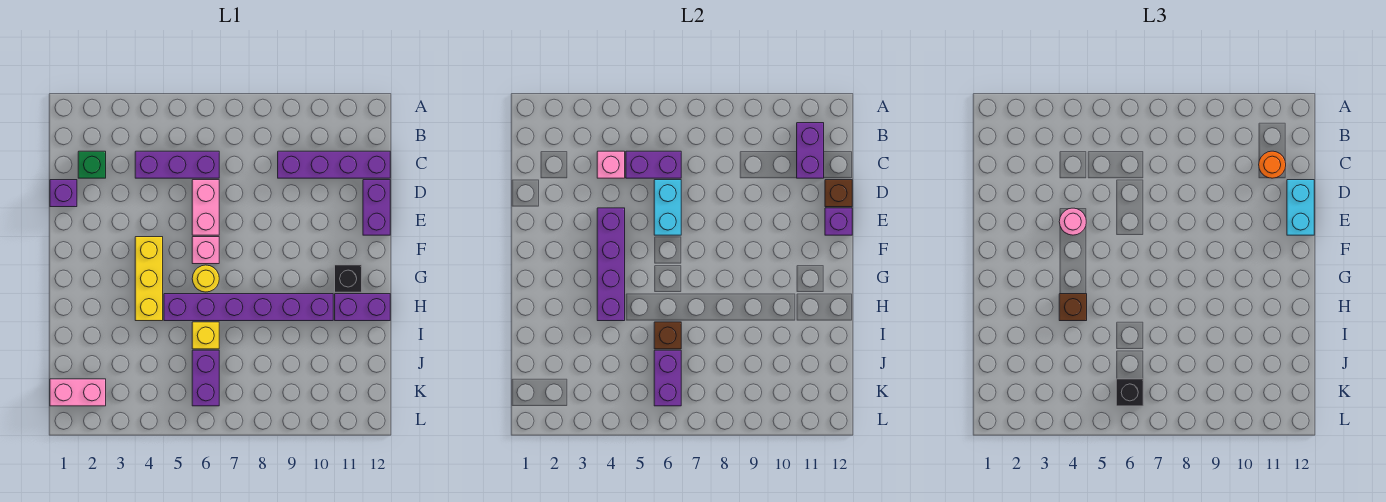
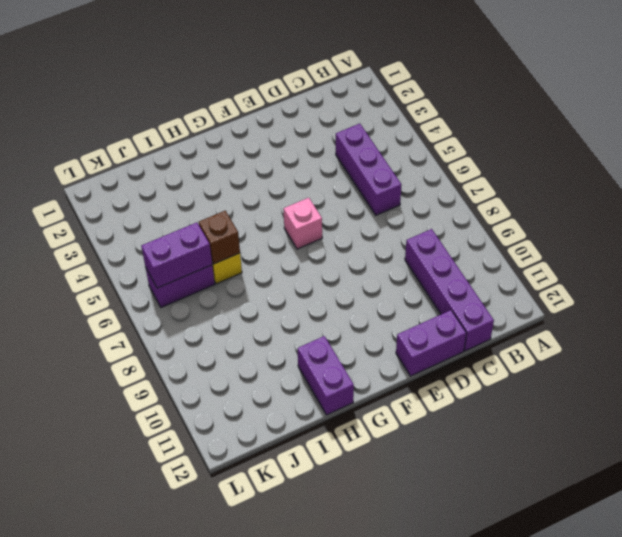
none -> green 1x1 brick [78,151,106,178]
none -> purple 1x1 brick [50,180,77,207]
none -> pink 1x2 brick [192,180,219,235]

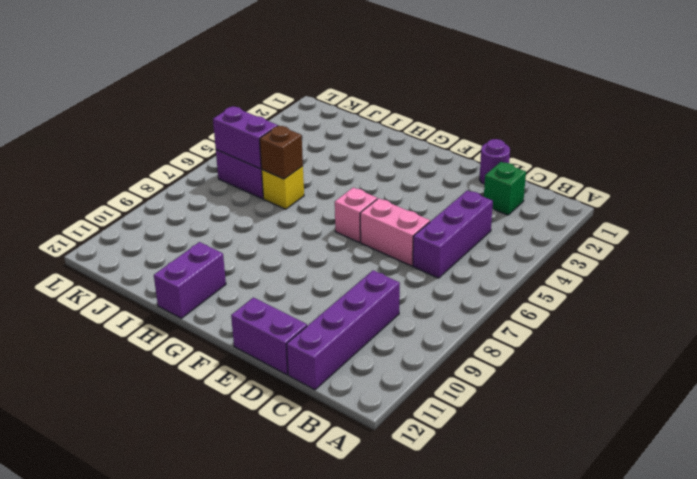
purple 1x1 round brick [480,139,510,184] -> purple 1x1 brick [50,180,77,207]
none -> yellow 1x3 brick [135,237,163,321]
none -> yellow 1x1 round brick [192,265,219,292]
none -> black 1x1 brick [335,265,362,292]

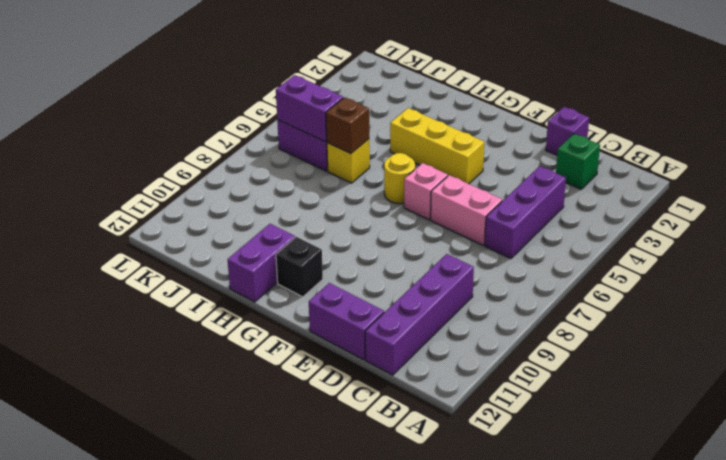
none -> purple 1x6 brick [164,294,333,321]
none -> pink 1x2 brick [50,379,106,406]
none -> purple 1x2 brick [797,123,824,178]

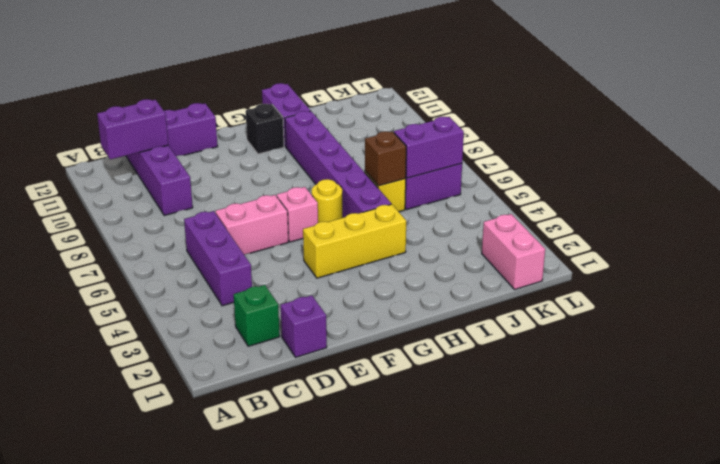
none -> pink 1x1 brick [597,151,625,178]
none -> purple 1x2 brick [626,151,681,178]
none -> cyan 1x2 brick [654,180,681,235]

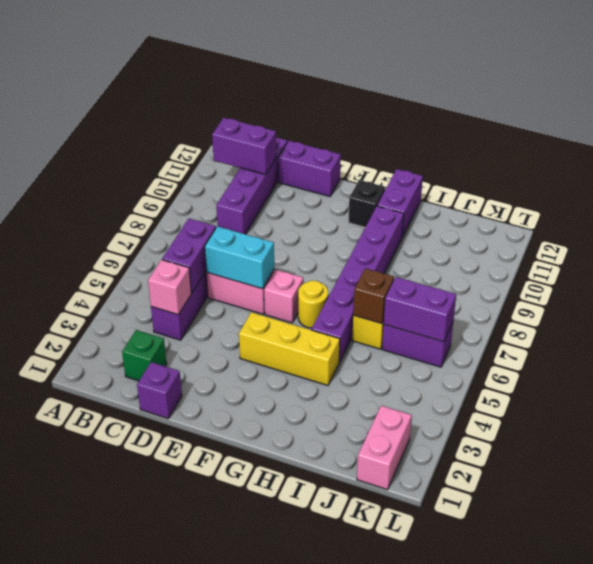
none -> brown 1x1 brick [825,180,852,207]
none -> purple 1x4 brick [597,208,625,321]
none -> purple 1x1 brick [825,208,852,235]

